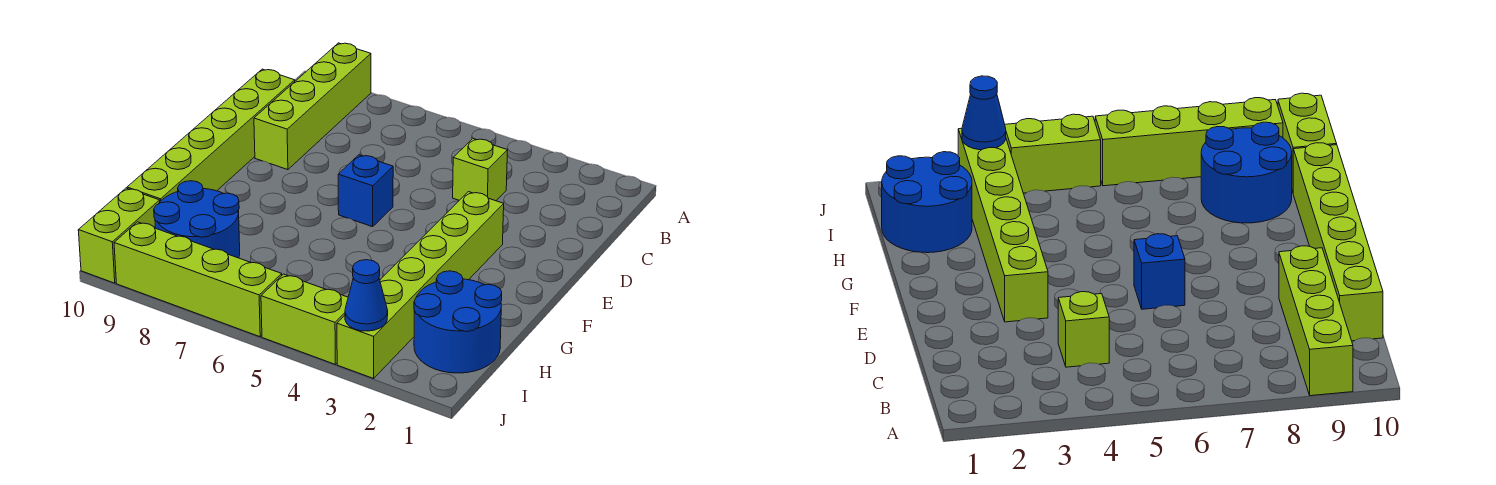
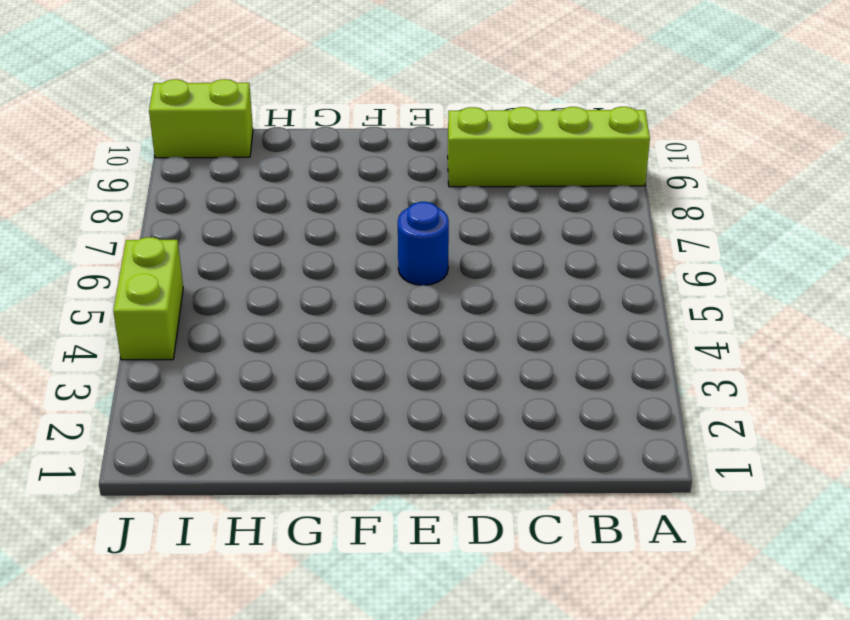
blue 1x1 round brick [398,202,449,285] -> blue 1x1 brick [338,155,393,227]
none -> lime 1x1 brick [453,139,508,201]
none -> lime 1x6 brick [127,69,295,201]

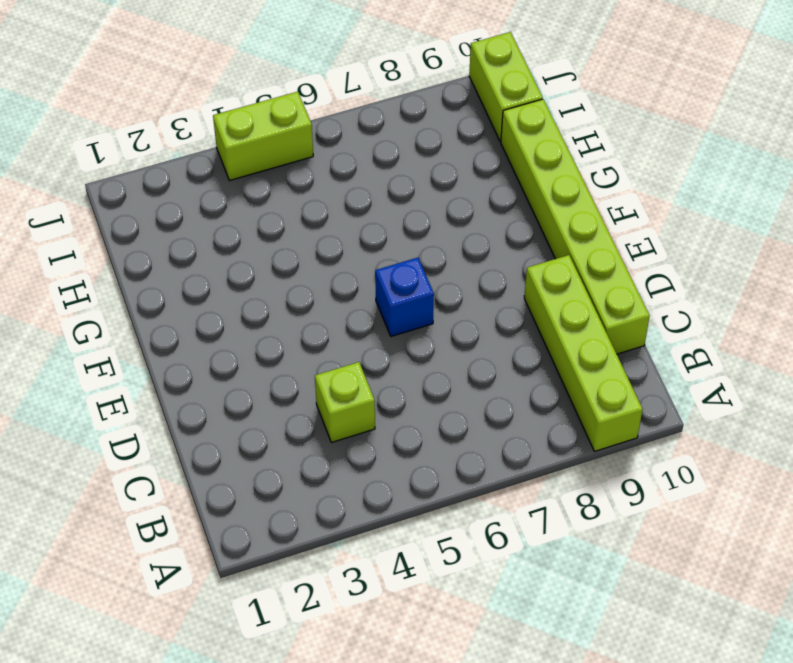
none -> lime 1x6 brick [337,192,504,378]
none -> blue 2x2 round brick [414,271,502,373]

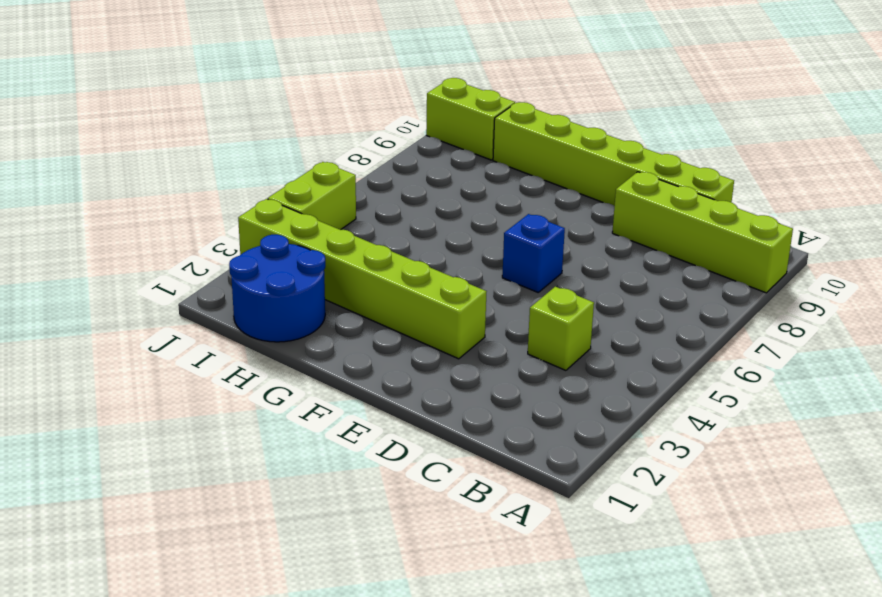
none -> blue 2x2 round brick [154,181,240,258]
none -> lime 1x4 brick [114,222,282,337]

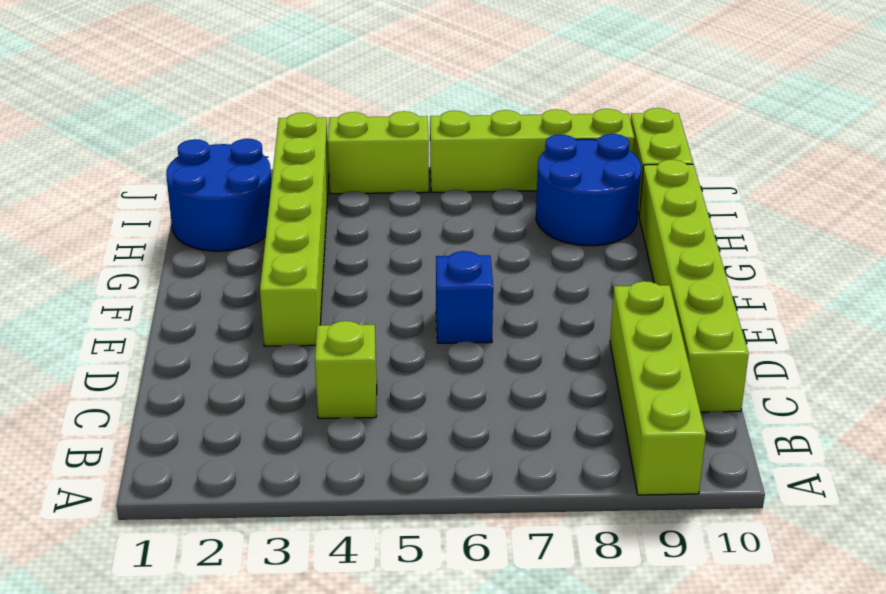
none -> blue 1x1 cone [345,260,388,331]

